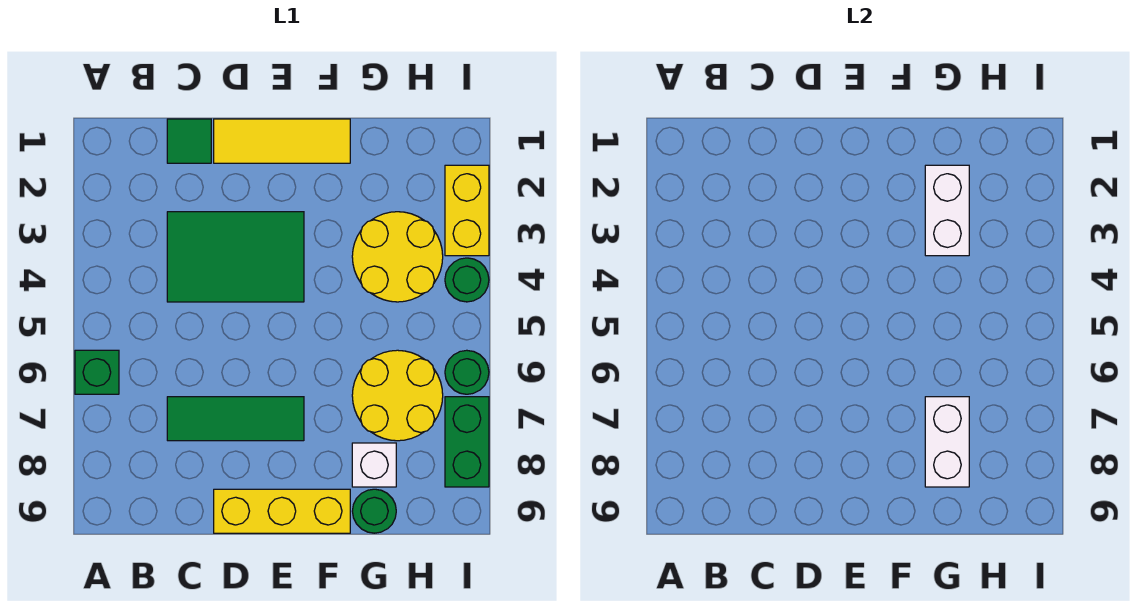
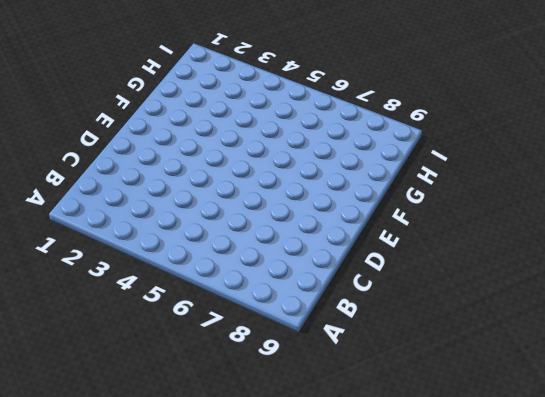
none -> green 1x1 brick [75,350,119,394]
none -> green 1x1 tile [167,119,211,163]
none -> green 2x3 tile [167,212,304,302]

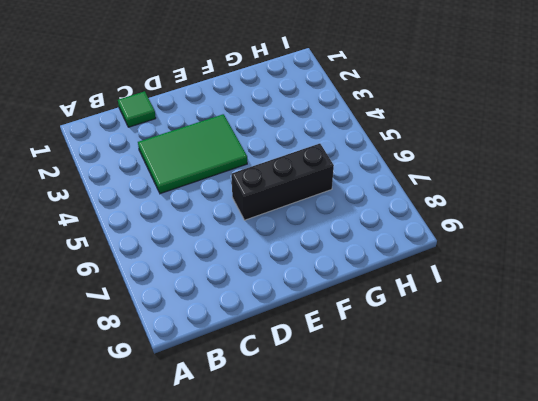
black 1x3 brick [231,143,334,220] -> yellow 2x2 round brick [352,350,443,441]
none -> green 1x1 brick [75,350,119,394]
none -> green 1x3 tile [167,397,304,441]
none -> yellow 1x3 tile [214,119,350,163]

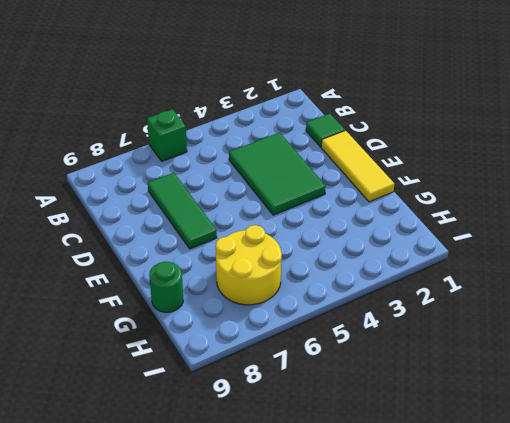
none -> yellow 1x3 brick [214,489,350,533]
none -> yellow 2x2 round brick [352,212,443,302]
none -> white 1x1 brick [352,443,396,487]

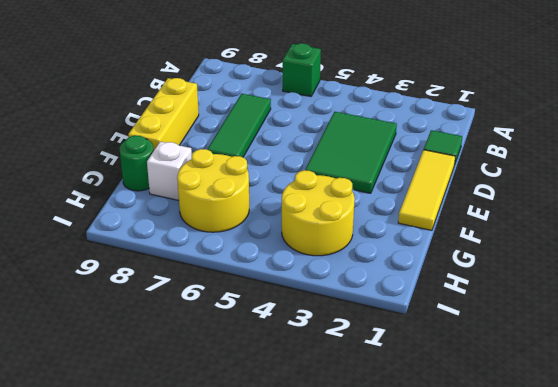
none -> yellow 1x2 brick [445,165,489,256]
none -> green 1x1 round brick [445,258,489,302]
none -> green 1x1 round brick [445,350,489,394]

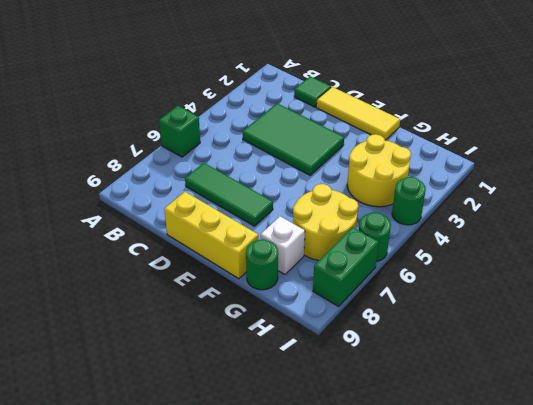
none -> yellow 1x2 brick [445,165,489,256]
none -> white 1x2 brick [925,165,969,256]
none -> white 1x2 brick [925,397,969,487]

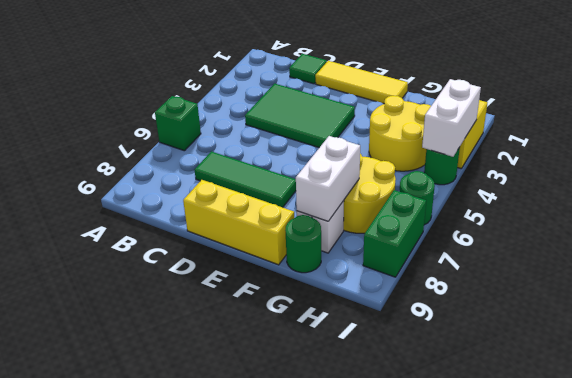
white 1x2 brick [422,79,481,157] -> white 1x2 brick moved to [925,165,969,256]

